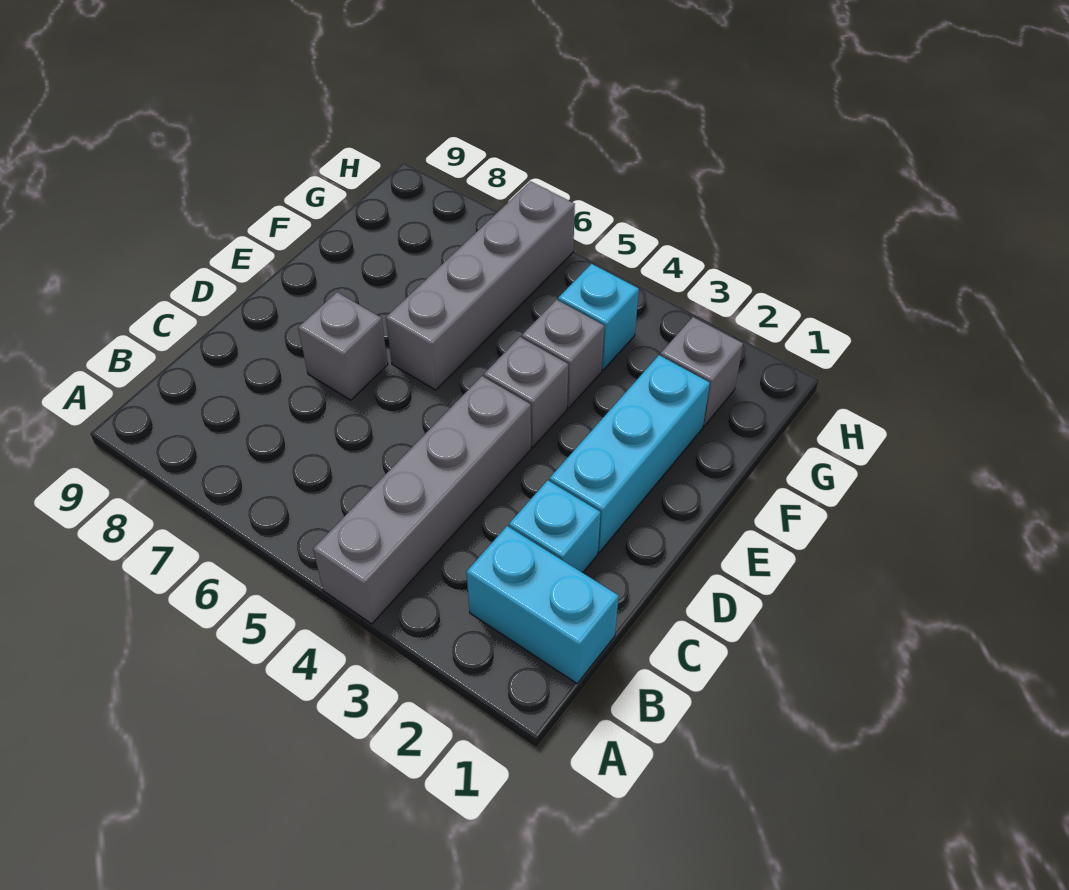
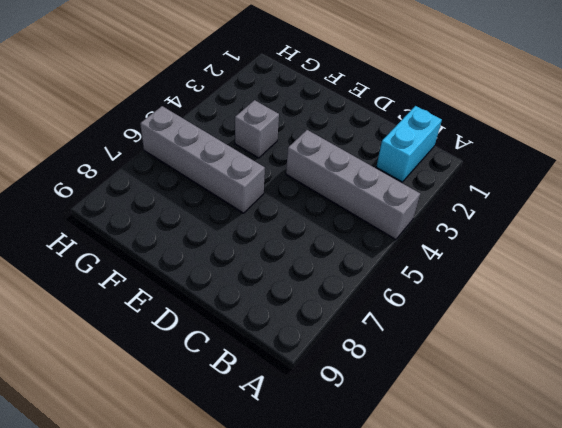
none -> cyan 1x1 brick [509,480,601,573]
none -> cyan 1x3 brick [550,355,710,552]

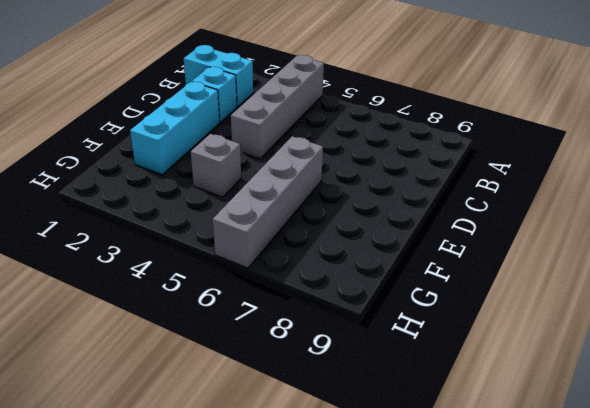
none -> grey 1x1 brick [298,292,388,400]
none -> grey 1x1 brick [484,337,568,447]

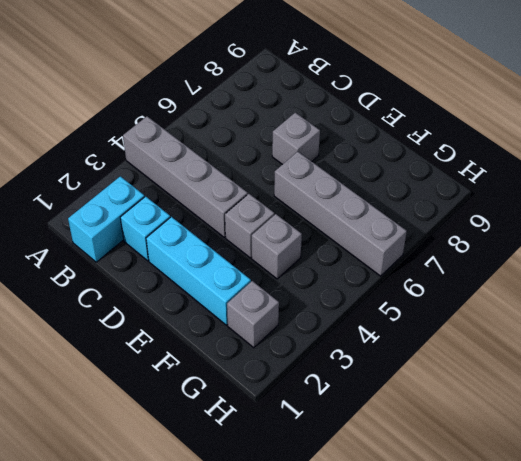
none -> cyan 1x1 brick [558,264,639,370]

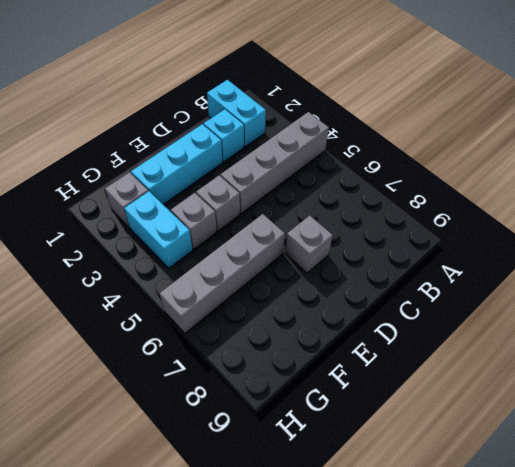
cyan 1x2 brick [124,191,193,268] -> cyan 1x1 brick [558,264,639,370]

